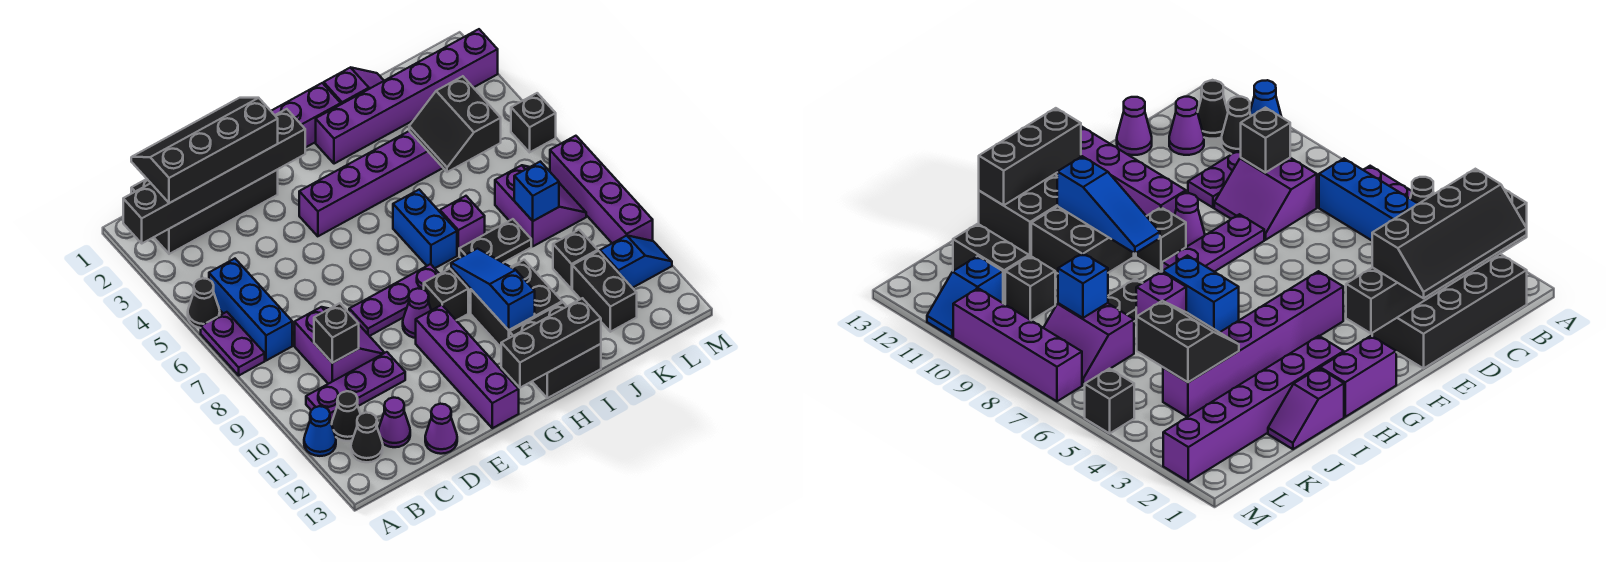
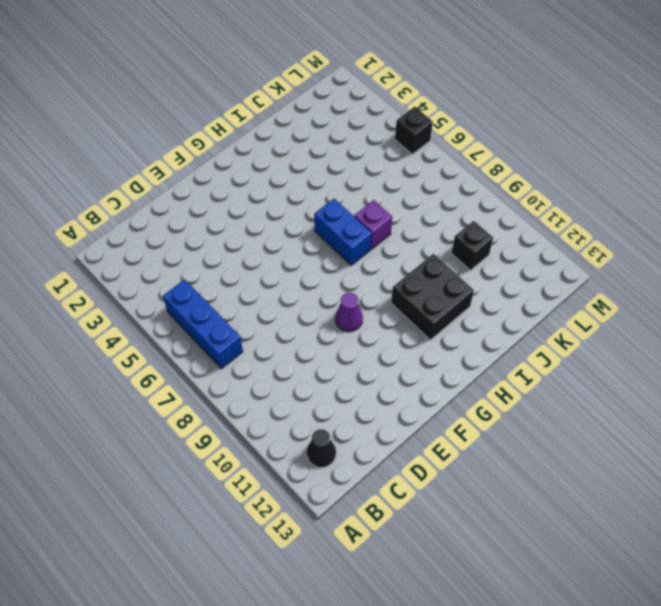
none -> black 1x1 cone [188,278,220,328]
none -> purple 1x2 plate [201,312,265,375]
none -> blue 1x1 cone [304,406,336,456]
none -> black 2x4 brick [131,170,278,254]

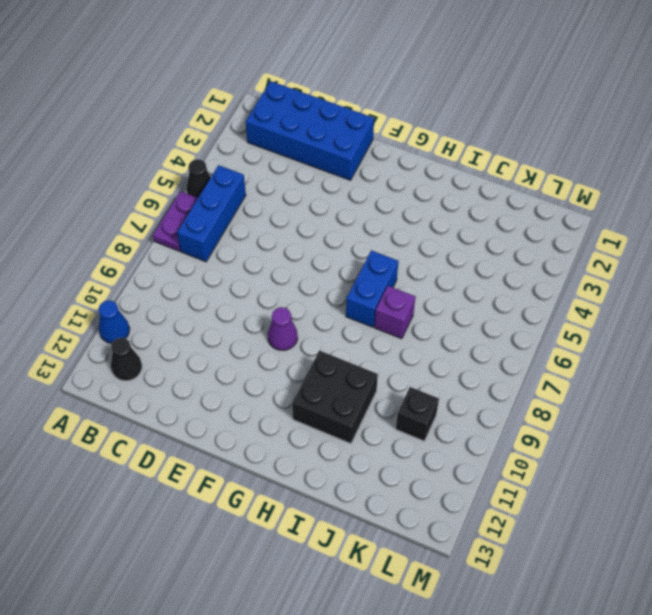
blue 2x4 brick [246,81,374,180] -> black 2x4 brick [131,170,278,254]
none -> purple 1x3 plate [306,352,405,421]
none -> black 1x1 cone [332,391,361,441]
none -> purple 2x2 slope [295,307,384,384]
none -> purple 1x1 cone [378,397,410,447]

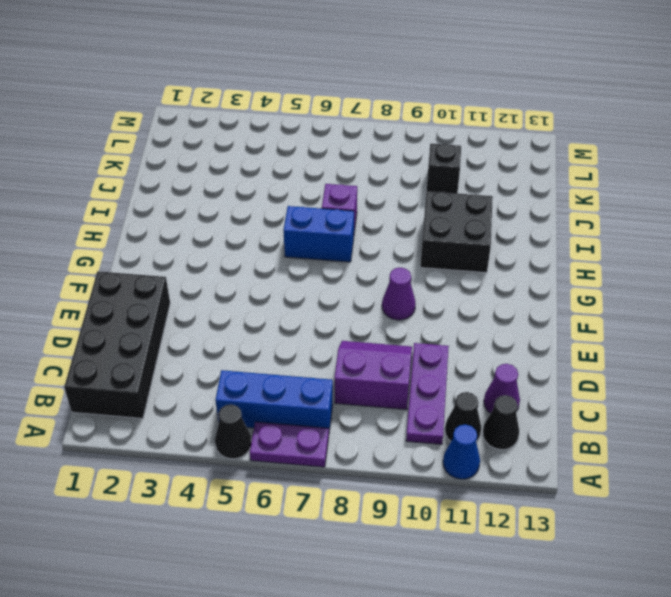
none -> purple 1x1 cone [425,404,457,454]
none -> purple 1x3 plate [349,264,439,336]
none -> purple 1x6 brick [299,131,443,236]
none -> purple 1x4 brick [416,305,519,428]

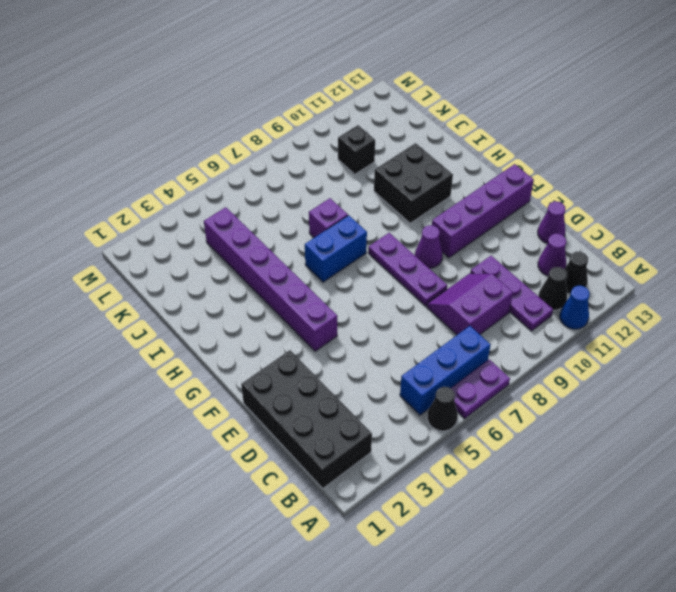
none -> purple 1x2 brick [271,83,341,148]
none -> black 1x1 brick [424,269,468,320]
none -> purple 1x6 brick [316,29,498,164]
none -> black 2x2 brick [509,303,601,398]

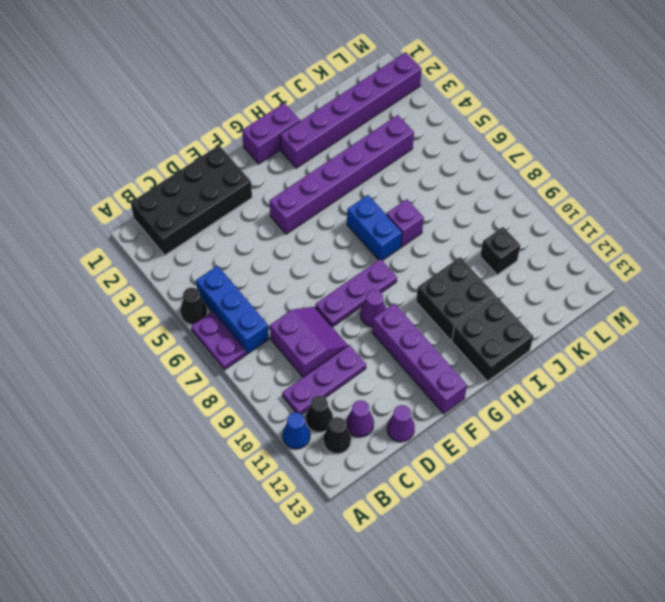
none -> black 1x1 brick [424,269,468,320]
none -> purple 1x2 slope [324,67,384,104]
none -> black 1x2 plate [459,219,531,263]
none -> purple 2x2 slope [495,165,586,246]

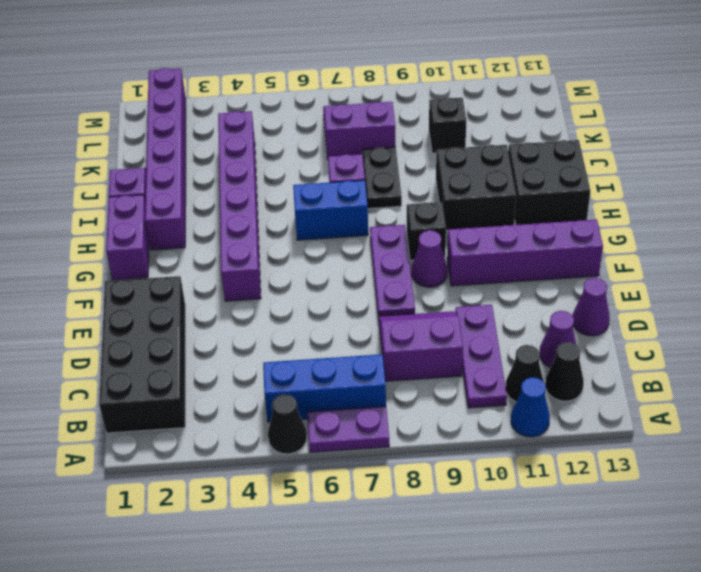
none -> black 1x2 brick [572,251,637,332]
none -> blue 1x2 slope [600,236,672,288]
none -> black 1x1 brick [511,93,556,152]
none -> purple 1x4 brick [550,136,653,243]

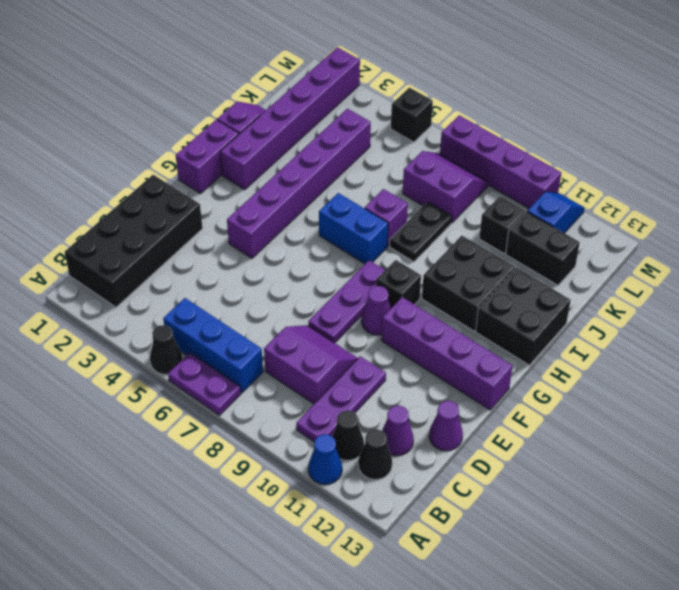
none -> black 1x6 brick [123,109,305,243]
none -> black 1x1 brick [314,303,359,363]
none -> black 1x3 brick [501,298,601,388]
none -> blue 1x3 slope [451,249,535,330]

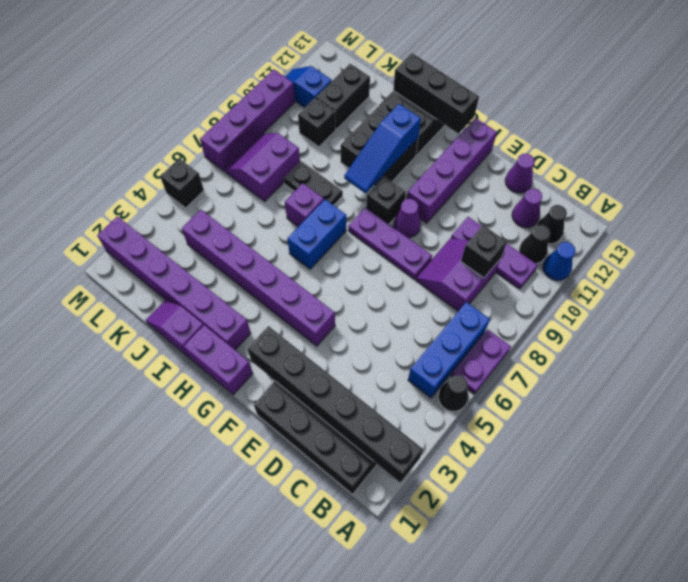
none -> black 2x2 slope [409,76,501,172]
none -> blue 1x1 brick [514,162,559,221]
none -> black 2x4 slope [131,98,278,203]

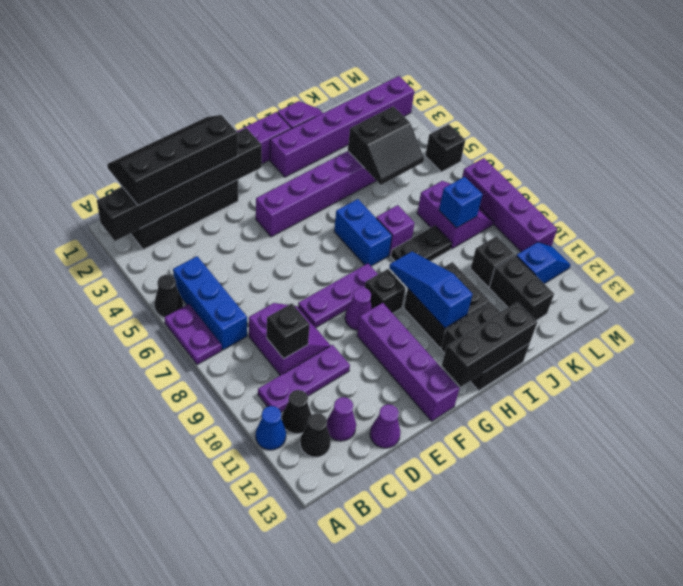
black 2x2 slope [348,106,424,185] -> black 2x2 slope turned to [409,76,501,172]

